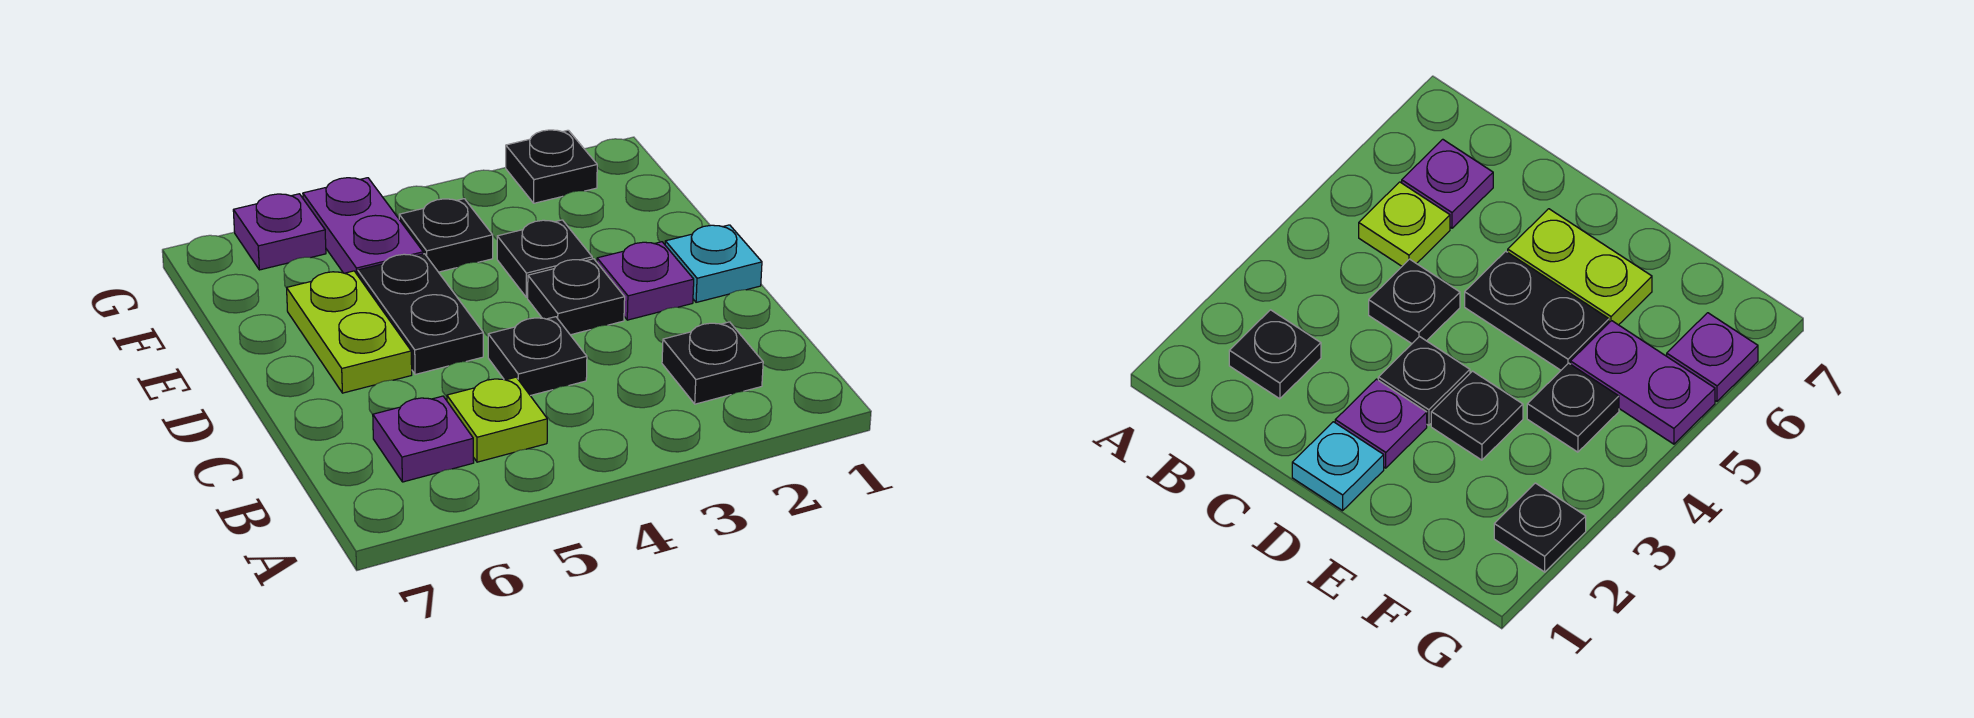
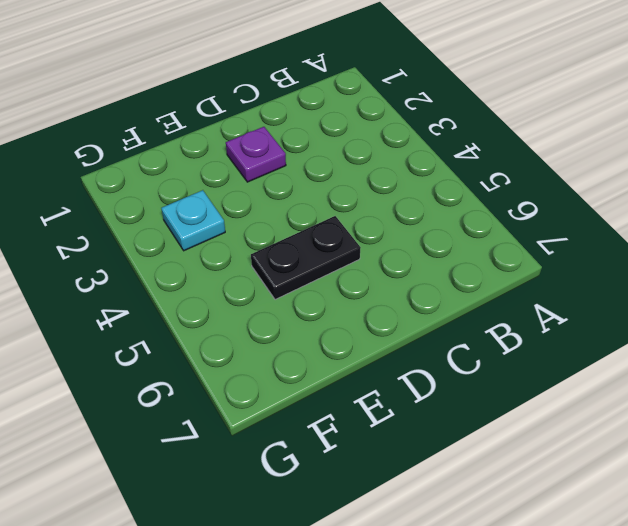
cyan 1x1 plate [161,190,225,251] -> cyan 1x1 plate moved to [665,225,762,302]
none -> black 1x1 plate [662,322,763,404]
none -> lime 1x1 plate [447,377,547,462]
none -> purple 1x1 plate [373,396,474,482]

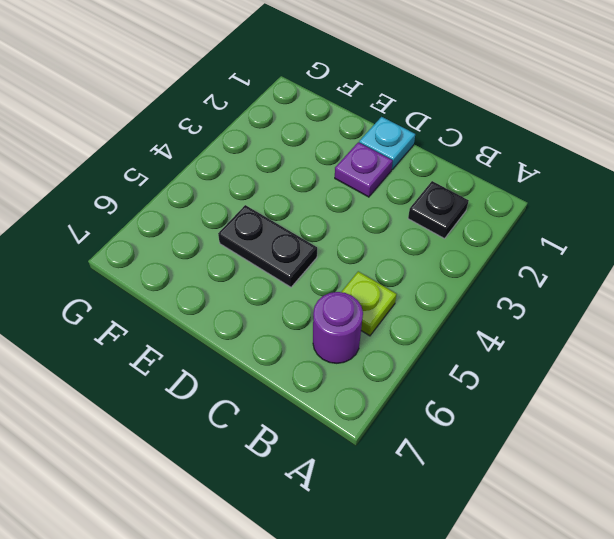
purple 1x1 round brick [313,292,363,363] -> purple 1x1 plate [373,396,474,482]
none -> black 1x1 plate [488,317,587,396]
none -> black 1x1 plate [528,259,625,335]
none -> lime 1x2 plate [287,271,412,393]

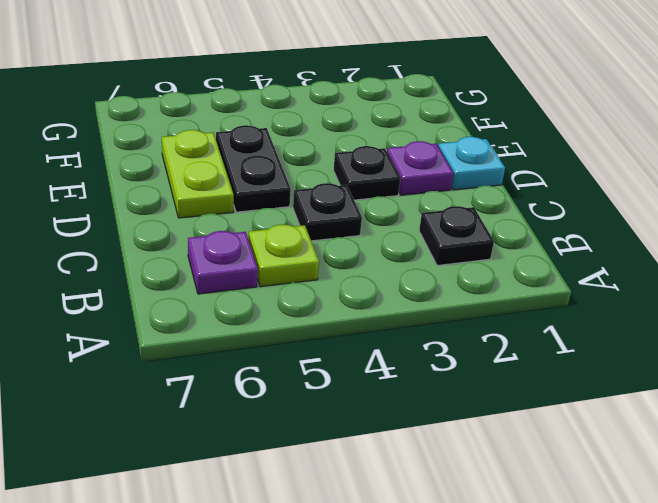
none -> black 1x1 plate [497,220,592,297]
none -> black 1x1 plate [399,199,493,272]
none -> purple 1x2 plate [303,178,423,275]

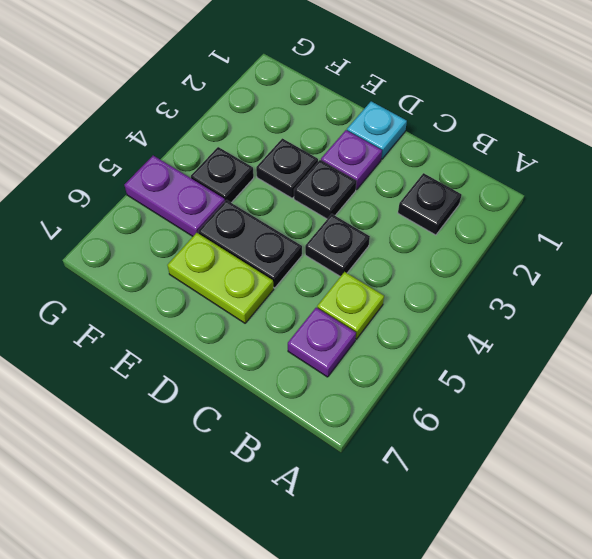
none -> black 1x1 plate [506,130,597,203]
none -> purple 1x1 plate [233,194,326,270]

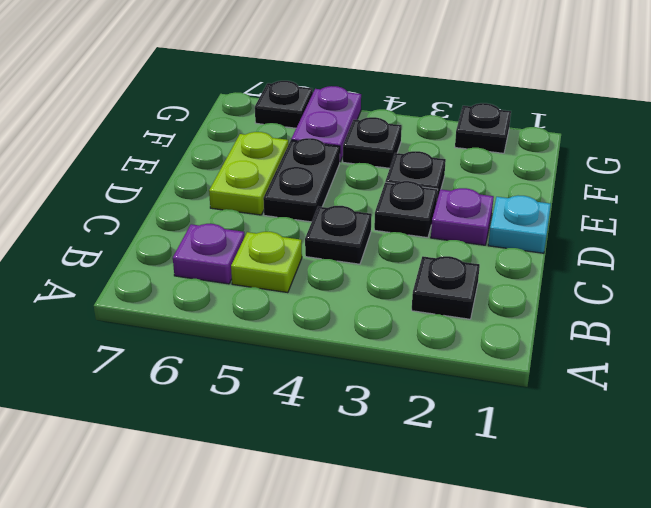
black 1x1 plate [255,81,313,128] -> purple 1x1 plate [233,194,326,270]

